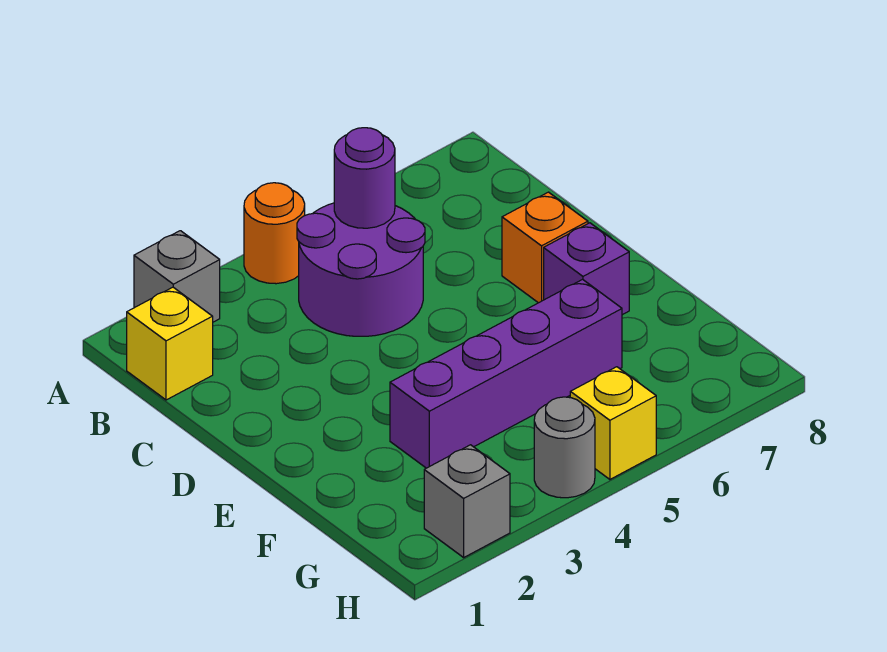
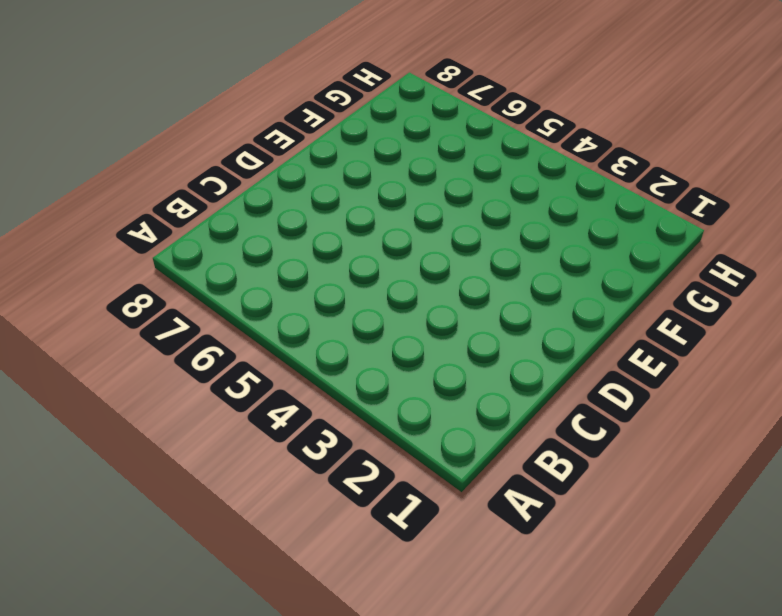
none -> grey 1x1 brick [134,231,220,322]
none -> orange 1x1 round brick [244,183,305,284]

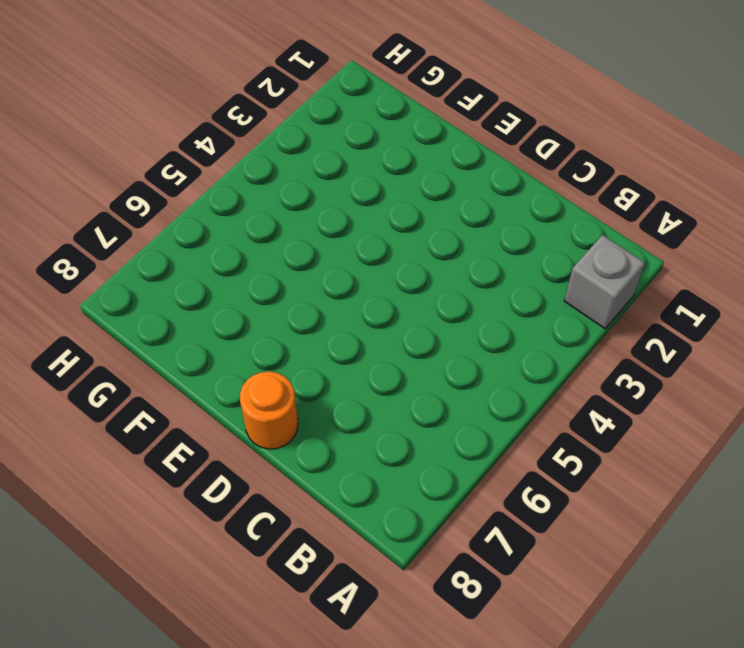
orange 1x1 round brick [240,371,298,449] -> orange 1x1 round brick moved to [244,183,305,284]
none -> yellow 1x1 brick [127,287,213,400]
none -> purple 2x2 round brick [297,203,425,336]

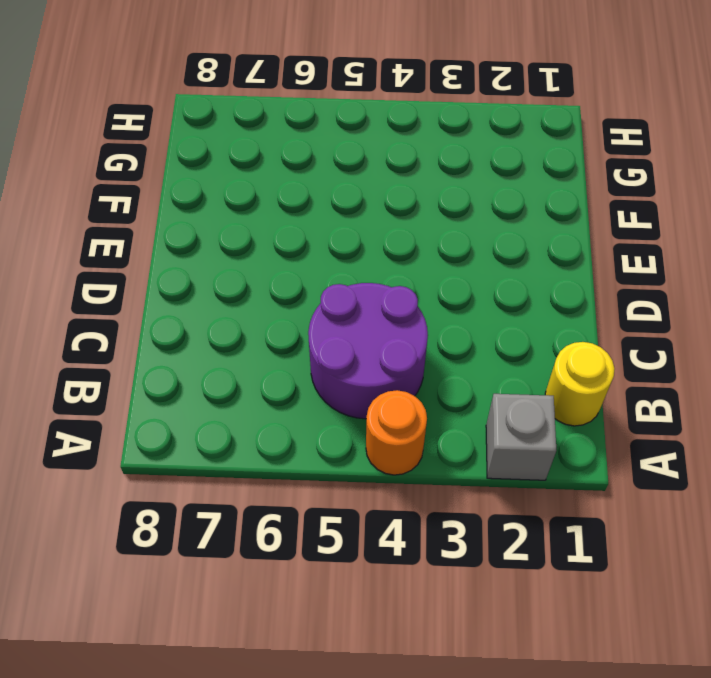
yellow 1x1 round brick [545,342,615,426] -> yellow 1x1 brick [127,287,213,400]
none -> orange 1x1 brick [502,192,588,303]
none -> purple 1x1 brick [544,223,629,315]

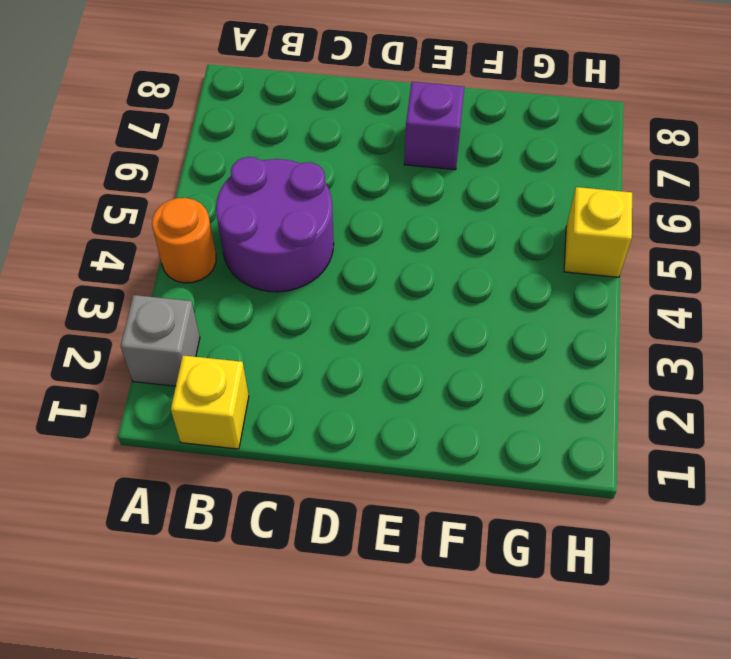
none -> orange 1x1 brick [502,192,588,303]
none -> purple 1x4 brick [390,279,622,468]

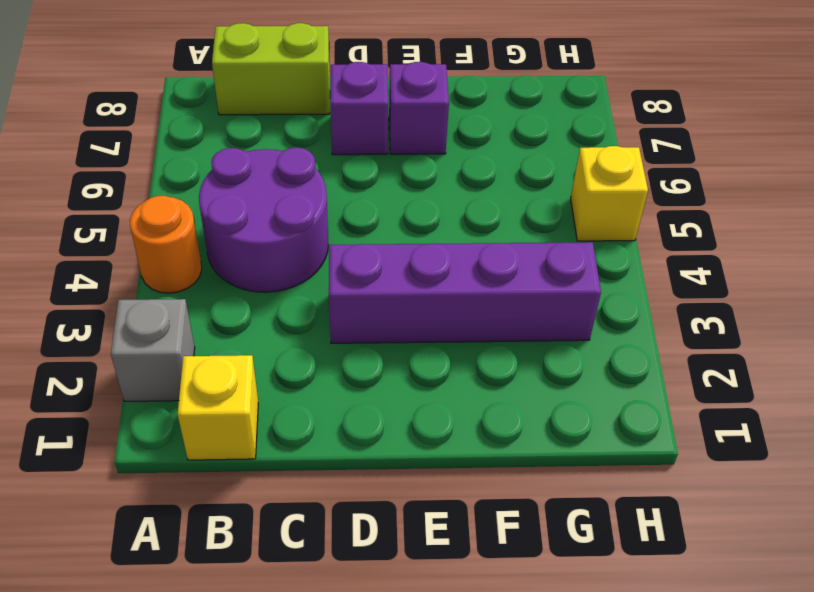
lime 1x2 brick [212,23,330,115] -> none
purple 1x4 brick [329,242,601,343] -> purple 1x4 brick turned to [390,279,622,468]
purple 1x1 brick [330,62,388,155] -> orange 1x1 brick [502,192,588,303]
none -> grey 1x1 brick [424,445,510,557]
none -> grey 1x1 round brick [534,397,595,498]

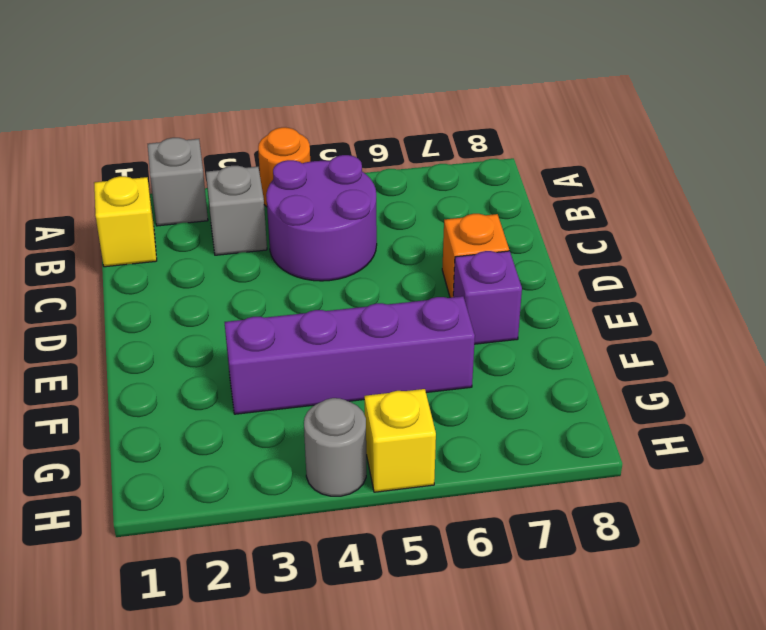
grey 1x1 brick [206,166,267,255] -> grey 1x1 brick moved to [424,445,510,557]
none -> purple 1x1 round brick [334,128,395,228]

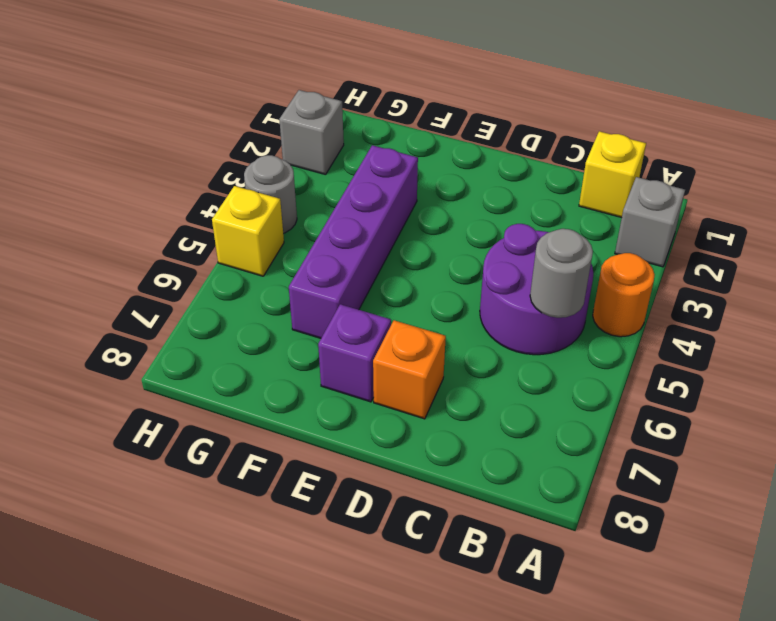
grey 1x1 round brick [530,229,593,318] -> purple 1x1 round brick [334,128,395,228]

